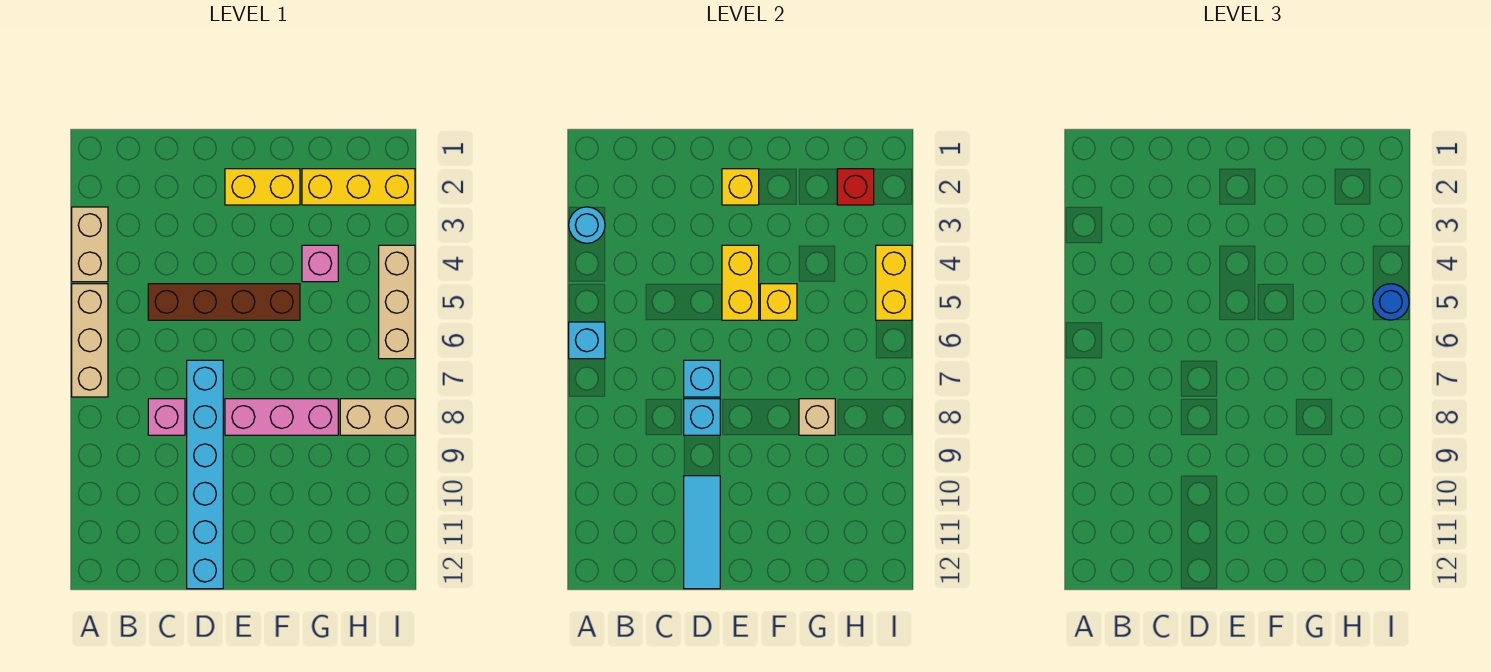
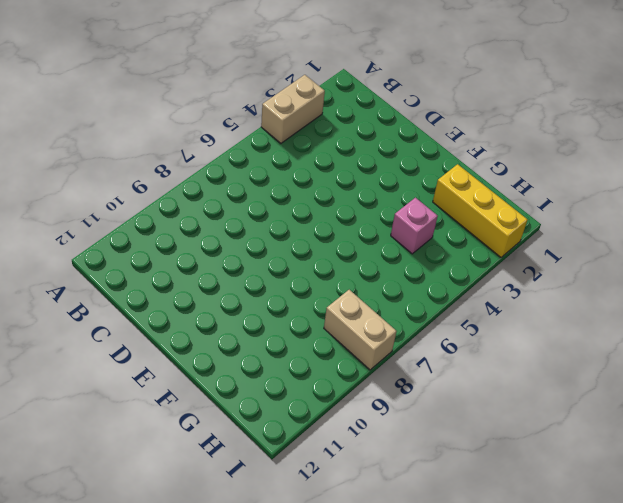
none -> tan 1x3 brick [72,284,108,397]
none -> brown 1x4 brick [148,284,300,320]
none -> pink 1x1 brick [148,399,185,435]

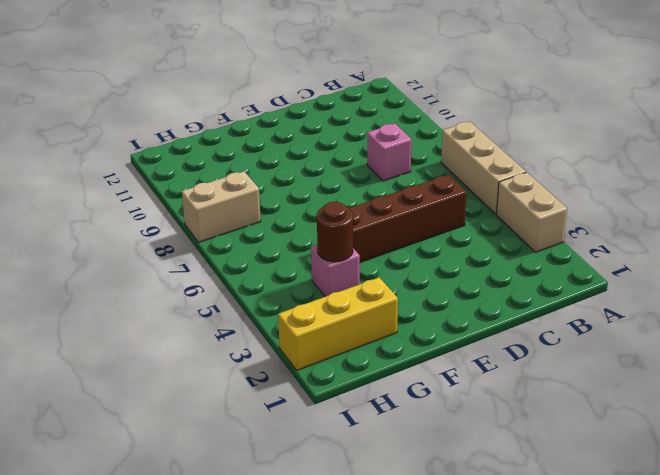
brown 1x1 round brick [317,202,353,262] -> none
none -> cyan 1x6 brick [187,360,223,589]
none -> yellow 1x2 brick [225,169,300,205]
none -> pink 1x3 brick [225,399,338,435]

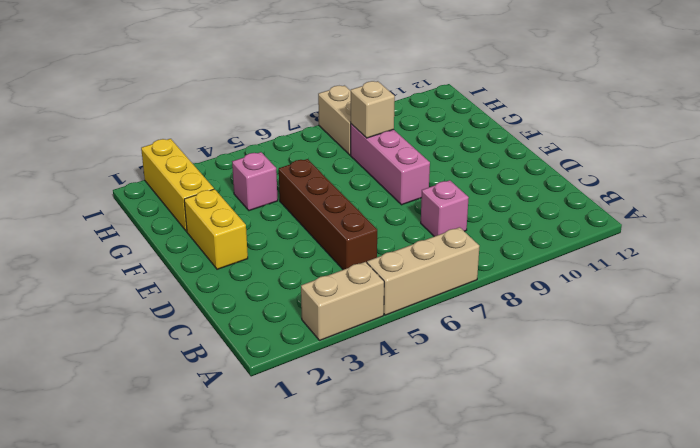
none -> cyan 1x6 brick [187,360,223,589]
none -> tan 1x3 brick [379,245,415,359]
none -> cyan 1x1 round brick [569,207,605,243]

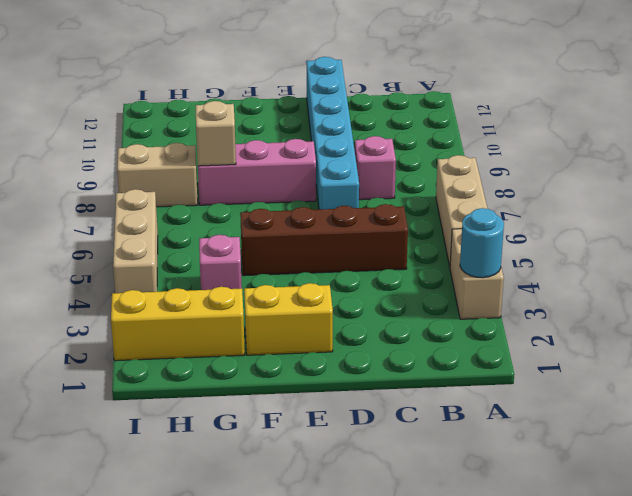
none -> cyan 1x1 brick [569,322,605,359]
none -> cyan 1x1 brick [684,360,720,397]
none -> cyan 1x1 brick [684,399,720,435]

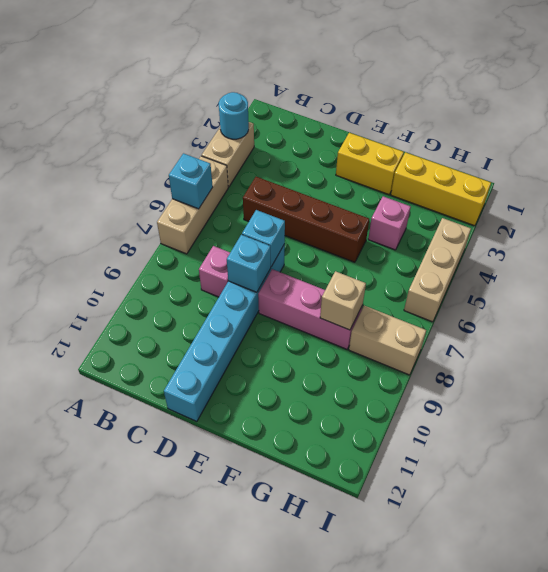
none -> cyan 1x3 tile [684,476,720,589]
none -> yellow 1x1 brick [722,169,759,205]
none -> yellow 1x2 brick [722,245,759,320]

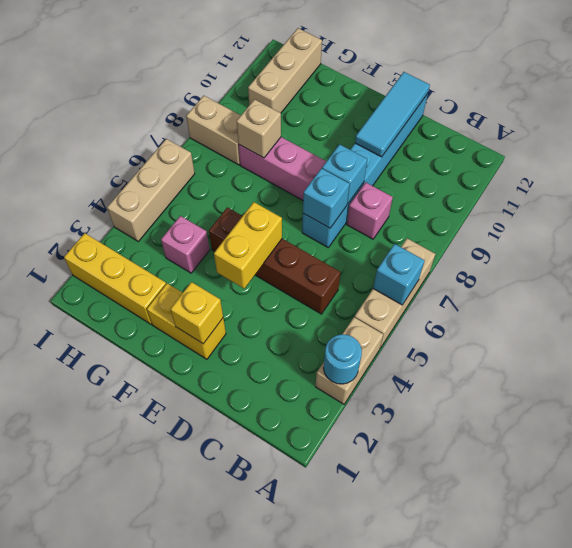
tan 1x3 brick [248,28,322,113] -> none
none -> yellow 1x1 brick [760,284,797,320]
none -> red 1x1 brick [837,169,874,205]
none -> yellow 1x2 brick [876,245,912,320]

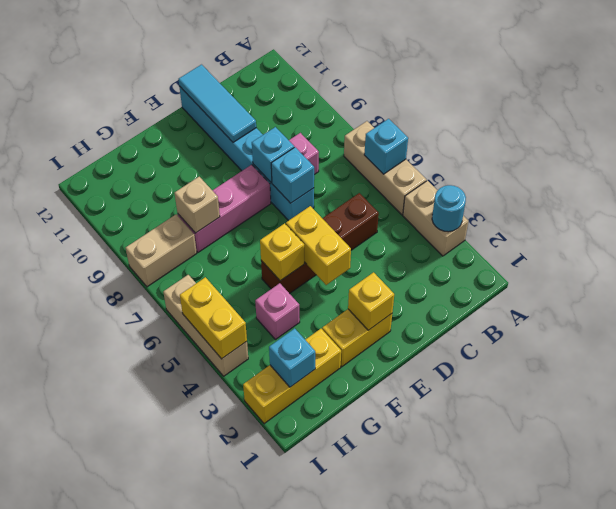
cyan 1x1 brick [269,328,315,387] -> red 1x1 brick [837,169,874,205]
none -> blue 1x1 round brick [1373,284,1409,320]

